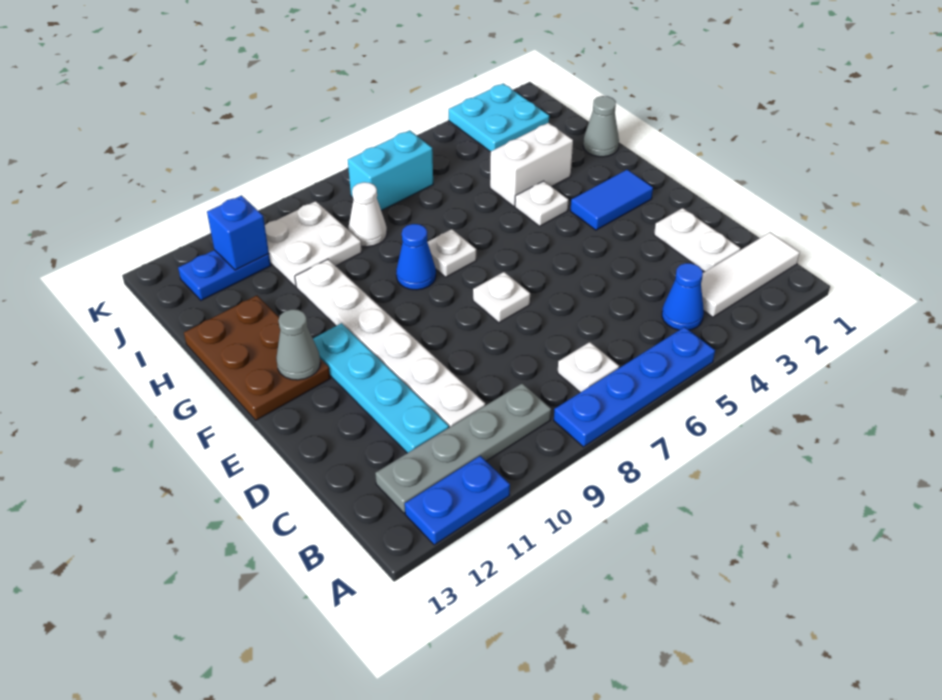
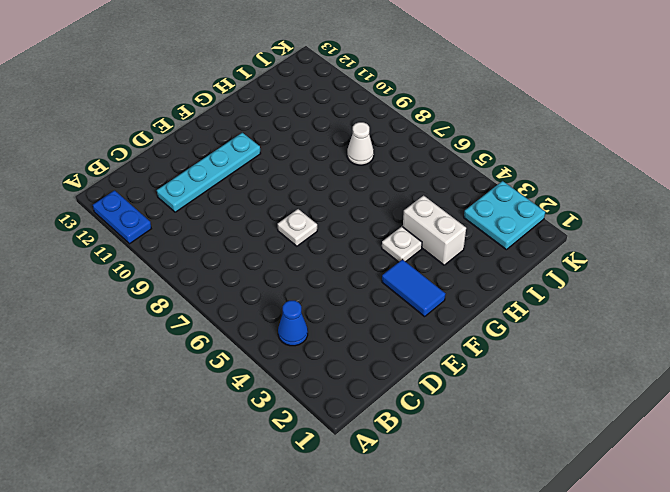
none -> blue 1x4 plate [554,327,715,447]
none -> white 1x3 tile [701,232,800,317]
none -> white 1x1 plate [557,342,619,392]

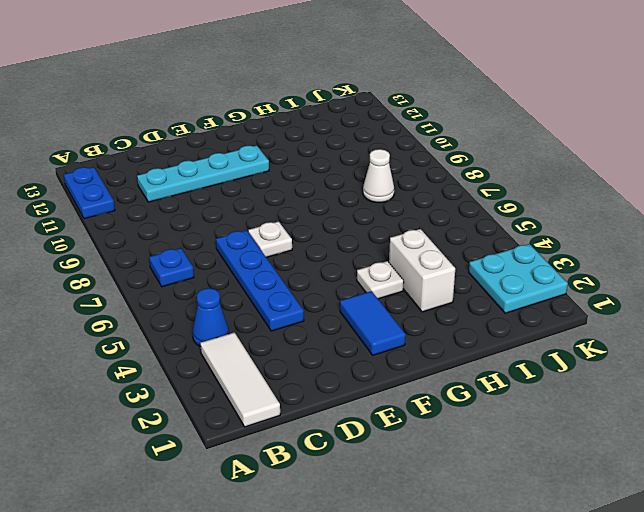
blue 1x1 plate [149,248,194,287] -> white 1x1 plate [557,342,619,392]
blue 1x4 plate [216,230,304,331] -> blue 1x4 plate moved to [554,327,715,447]
none -> grey 1x4 plate [375,383,551,513]
none -> white 1x2 plate [654,208,741,272]
none -> white 1x6 plate [295,259,485,427]

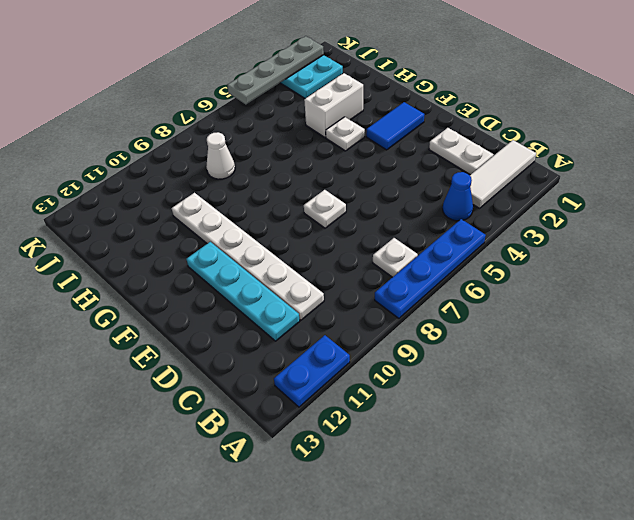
grey 1x4 plate [227,36,324,104] -> grey 1x4 plate moved to [375,383,551,513]
none -> brown 2x3 plate [184,295,330,420]
none -> white 1x1 plate [428,229,476,277]
none -> blue 1x1 cone [396,224,436,290]

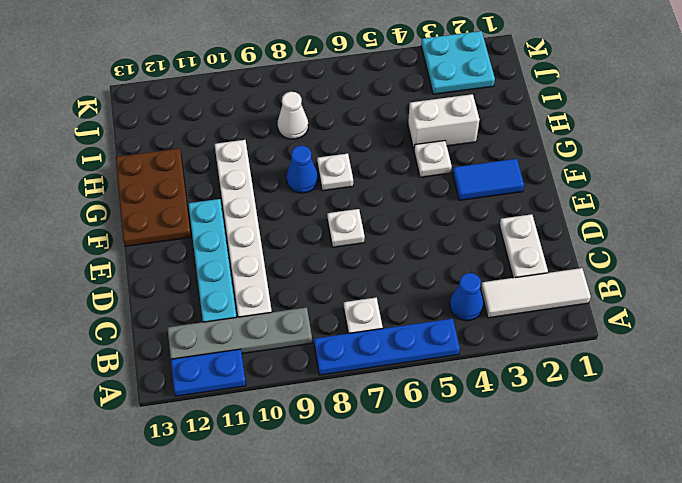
none -> grey 1x1 cone [583,96,619,157]
none -> white 2x2 plate [265,201,362,287]
none -> cyan 1x2 brick [348,130,433,211]

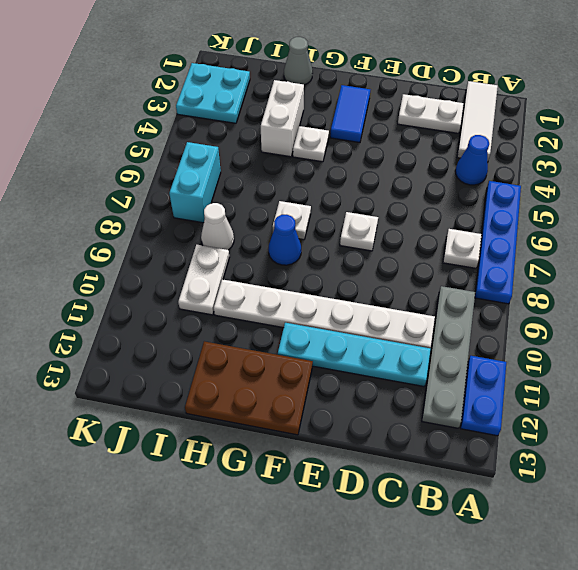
white 1x2 plate [178,245,229,315] -> white 2x2 plate [265,201,362,287]
none -> blue 1x2 plate [178,250,271,300]
none -> grey 1x1 cone [276,309,320,380]
none -> blue 1x1 brick [207,196,269,270]

